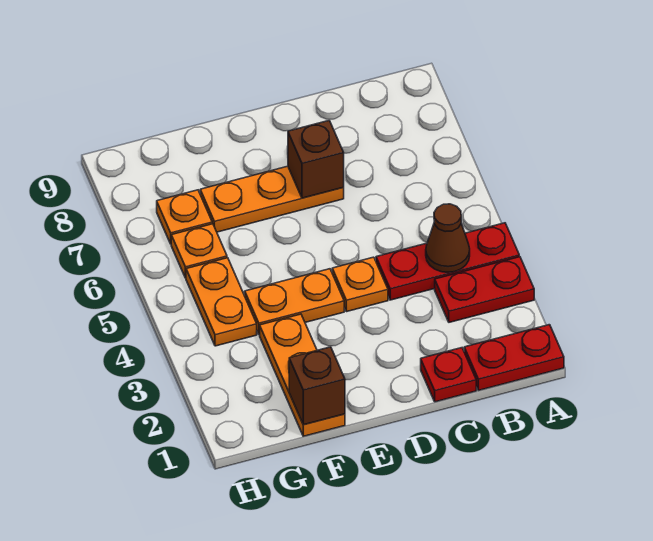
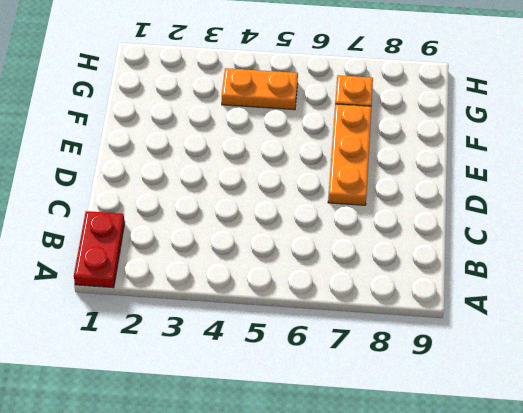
none -> red 1x2 plate [435,257,534,322]
none -> red 1x3 plate [376,223,519,300]
none -> red 1x1 plate [421,348,476,402]

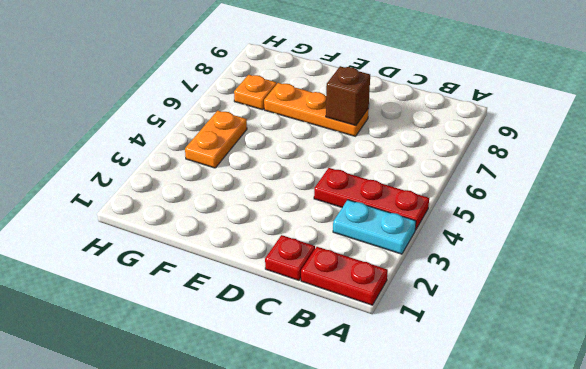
cyan 1x2 plate [333,200,416,254] -> red 1x2 plate [435,257,534,322]
none -> orange 1x1 plate [332,257,388,312]
none -> orange 1x2 plate [245,269,344,335]
none -> orange 1x3 plate [260,314,345,436]

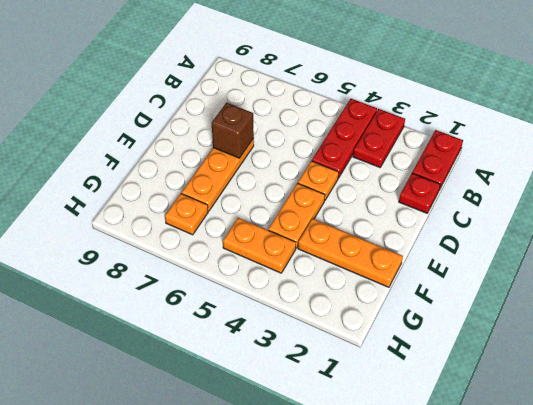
none -> orange 1x1 plate [171,224,227,278]
none -> brown 1x1 cone [426,204,470,272]
none -> brown 1x1 brick [289,347,345,425]

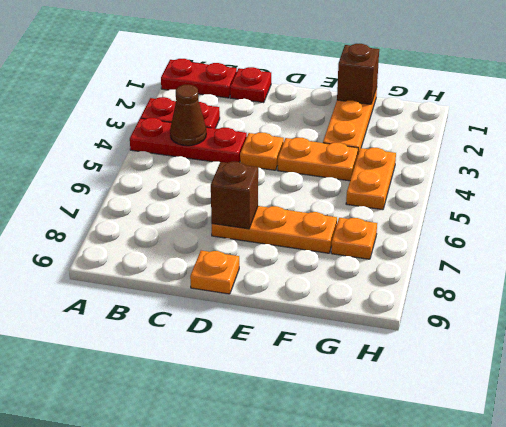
orange 1x1 plate [190,251,239,294] -> orange 1x1 plate moved to [171,224,227,278]

